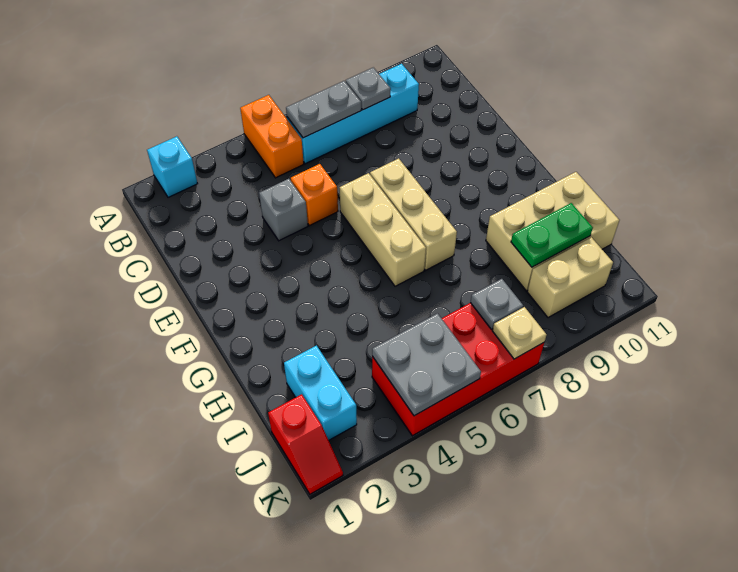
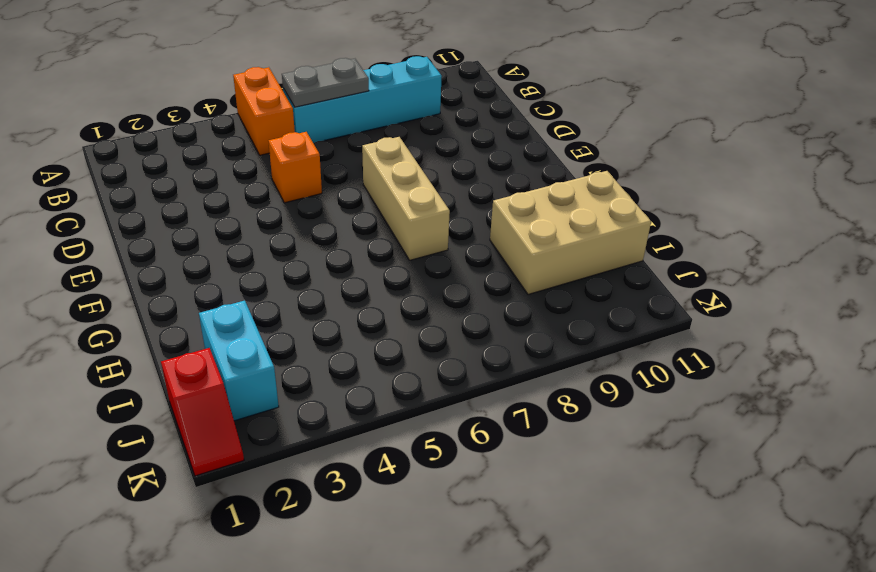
none -> cyan 1x1 brick [147,136,198,197]
none -> grey 1x1 brick [259,179,308,241]
none -> tan 1x3 brick [340,173,426,286]

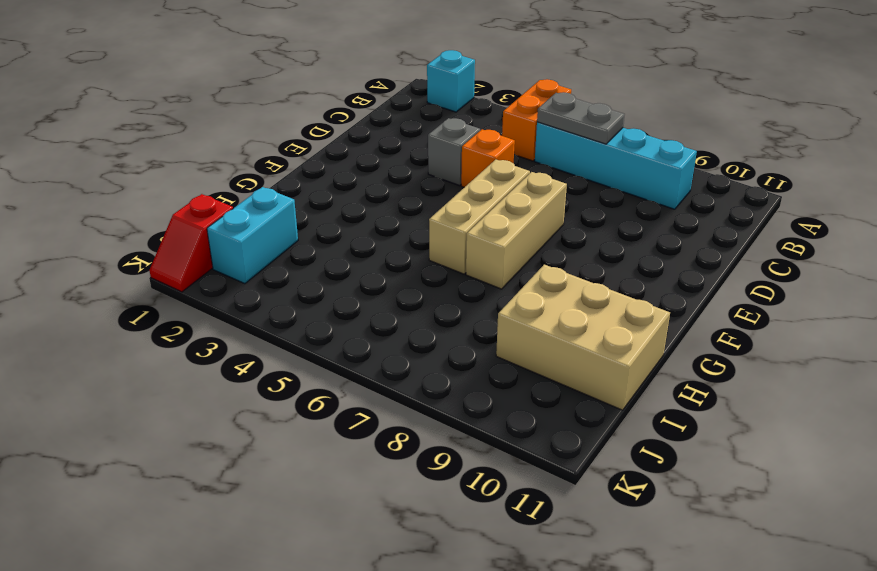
none -> red 2x4 brick [372,303,544,436]
none -> tan 1x2 brick [527,237,613,318]
none -> grey 1x1 plate [346,67,391,110]

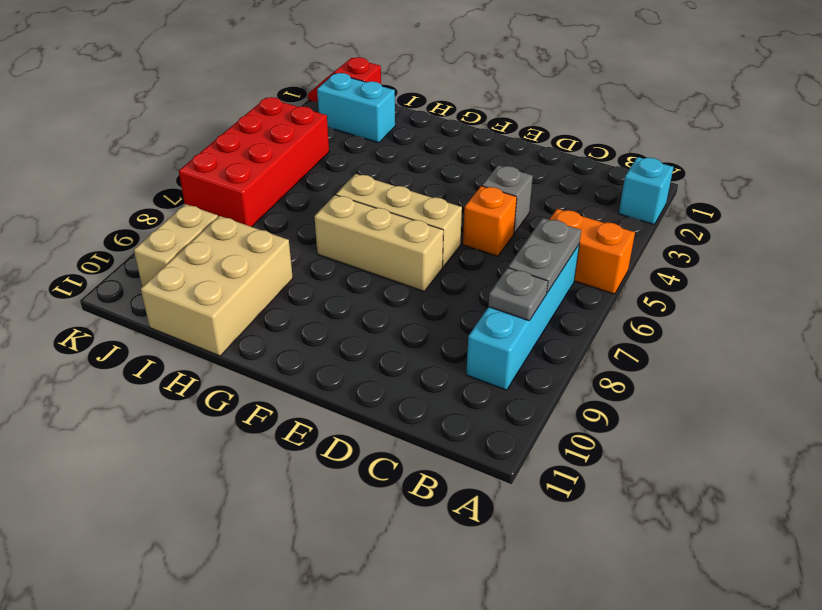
none -> green 1x2 plate [511,203,593,267]
none -> grey 2x2 plate [372,313,481,416]
none -> grey 1x1 plate [470,279,523,329]

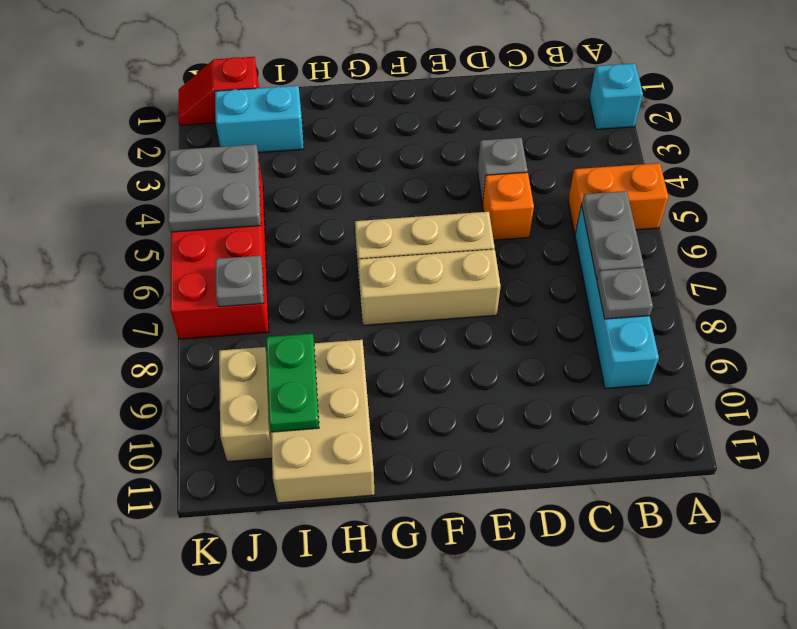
none -> tan 1x1 plate [493,307,547,359]

